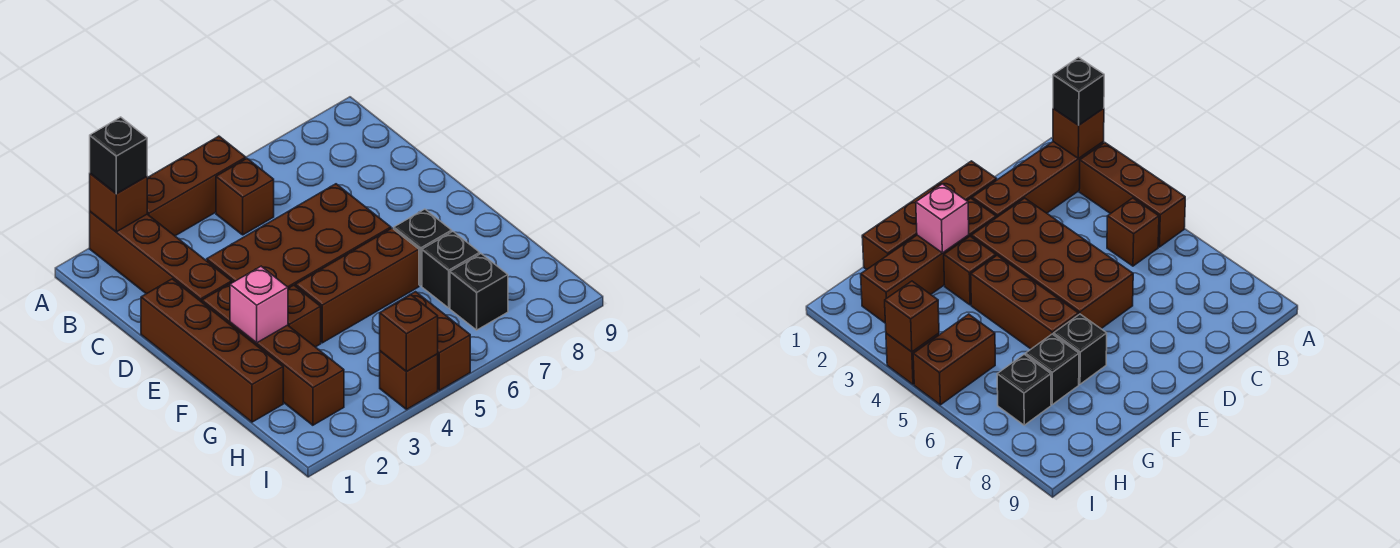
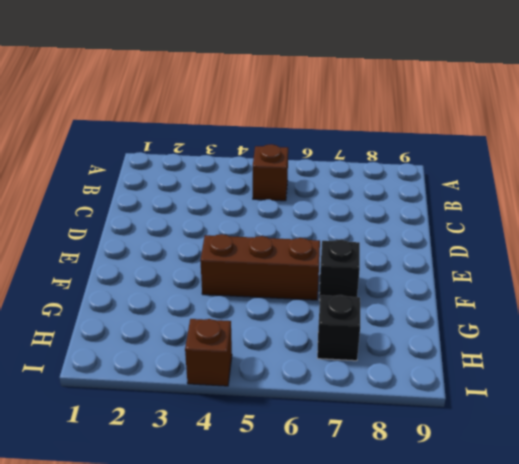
none -> brown 1x4 brick [90,212,232,302]
none -> brown 1x3 brick [147,136,246,236]
none -> brown 1x4 brick [141,279,283,422]

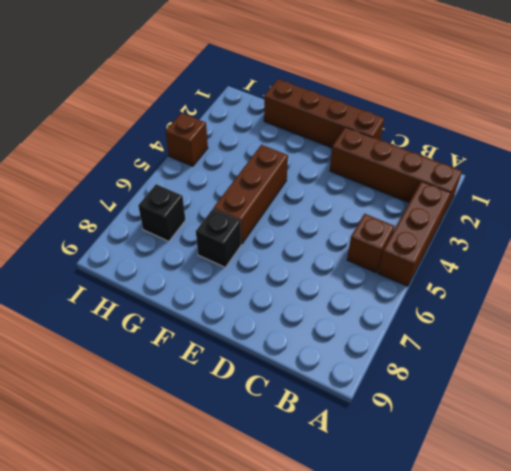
none -> brown 2x4 brick [207,184,391,288]
none -> brown 1x4 brick [202,282,344,425]
none -> brown 1x1 brick [288,285,321,347]

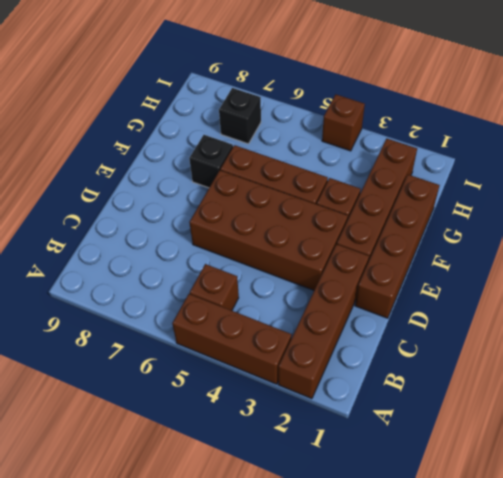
none -> black 1x1 brick [422,232,480,308]
none -> brown 1x2 brick [386,292,470,390]
none -> brown 1x1 brick [90,174,147,232]

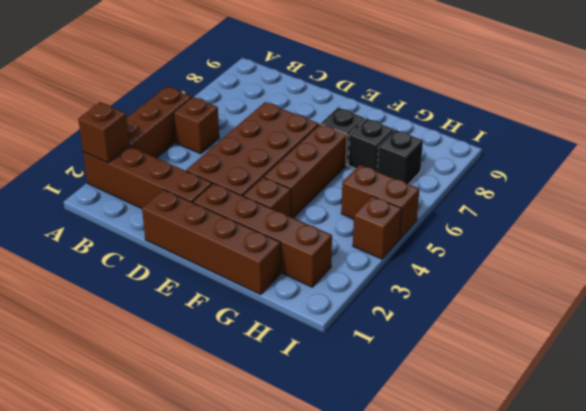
none -> pink 1x1 brick [230,266,288,343]
none -> brown 1x1 brick [380,295,438,372]
none -> black 1x1 brick [90,117,147,194]

